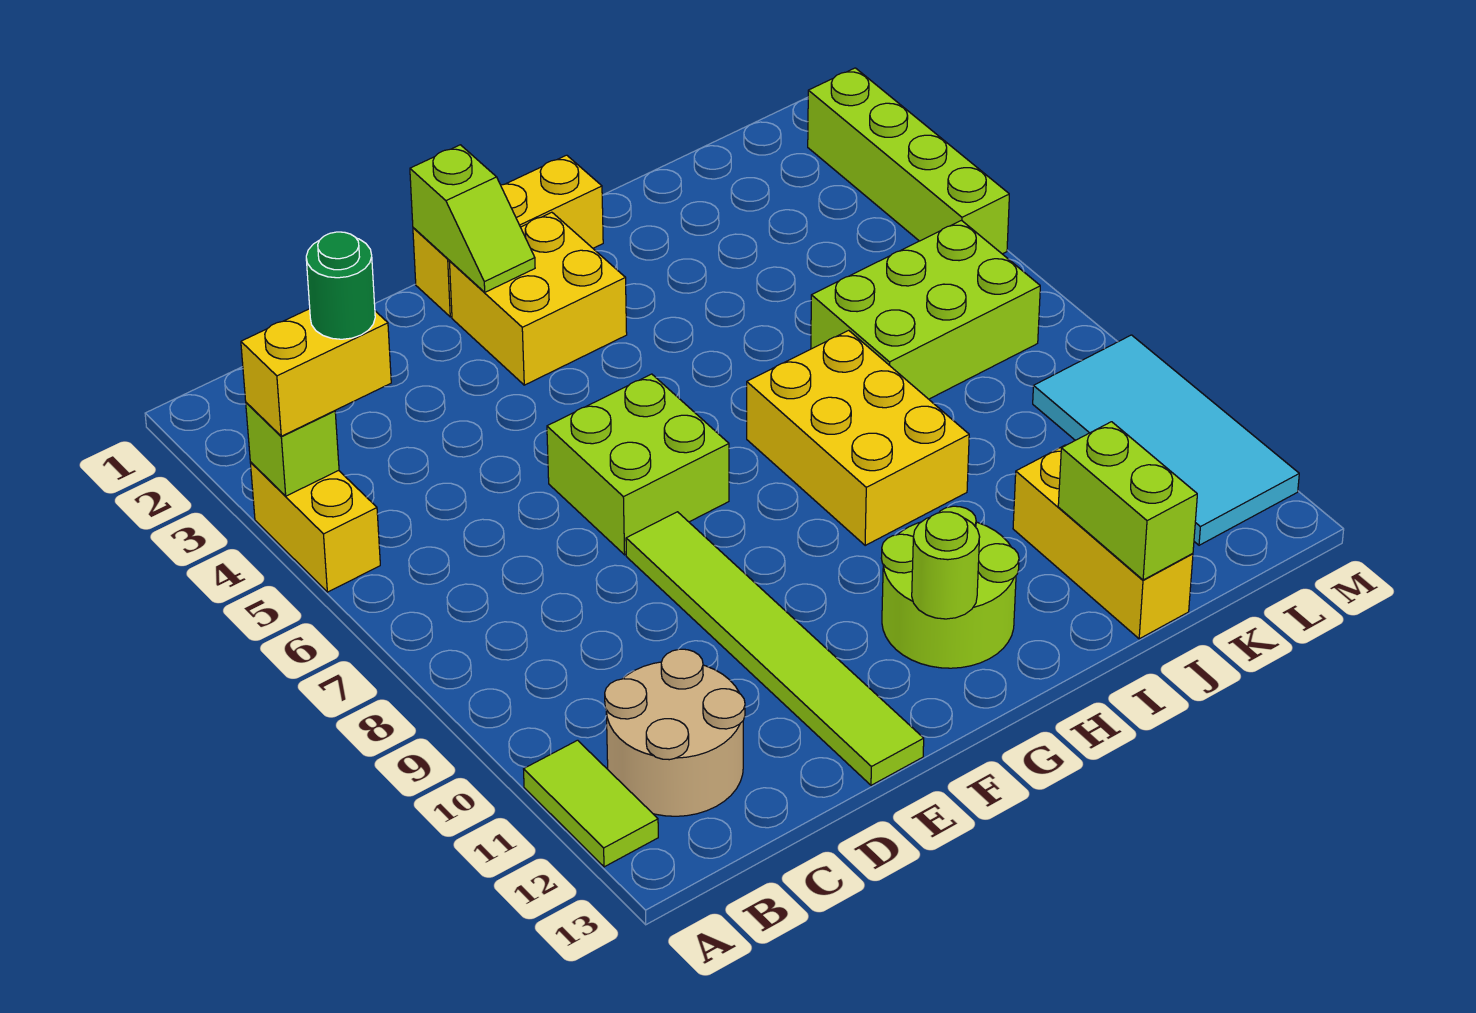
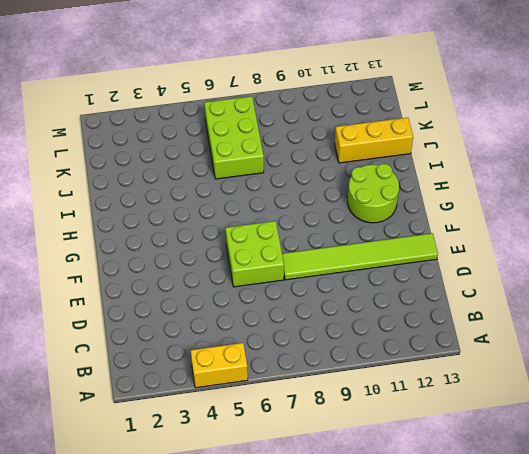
none -> lime 1x2 tile [524,740,658,867]
none -> tan 2x2 round brick [605,649,745,816]
none -> yellow 1x3 brick [413,155,603,317]

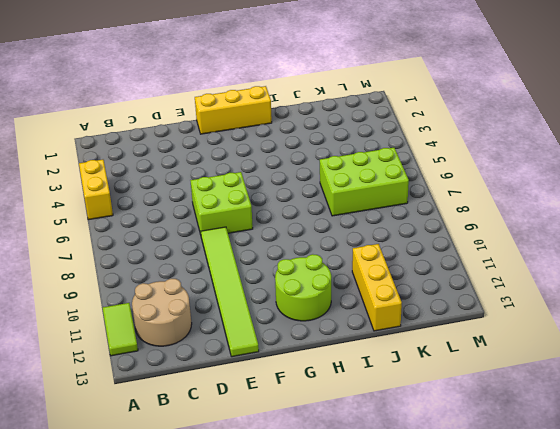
none -> yellow 2x2 brick [449,212,627,385]
none -> yellow 2x3 brick [747,330,969,546]
none -> cyan 2x4 tile [1033,335,1299,545]

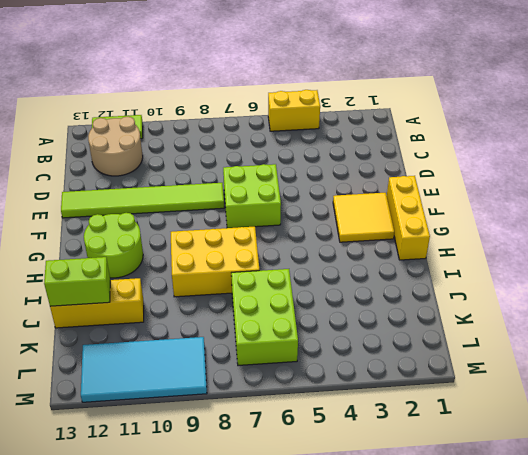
yellow 2x2 tile [333,193,394,242] -> yellow 2x2 brick [449,212,627,385]
none -> lime 1x4 brick [808,68,1009,254]
none -> lime 1x1 brick [246,403,339,496]
none -> lime 1x2 slope [410,145,535,292]

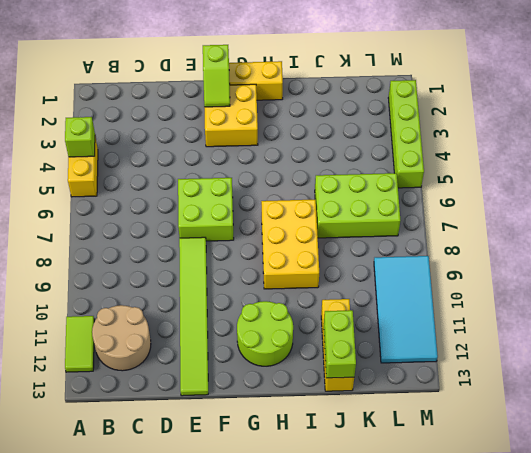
none -> lime 1x1 round brick [912,512,980,619]
none -> yellow 1x2 brick [241,309,391,436]
none -> green 1x1 round brick [306,232,375,339]

